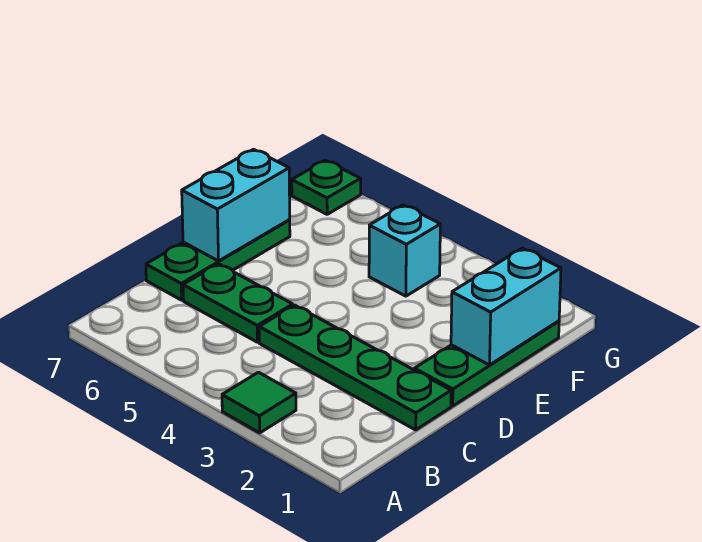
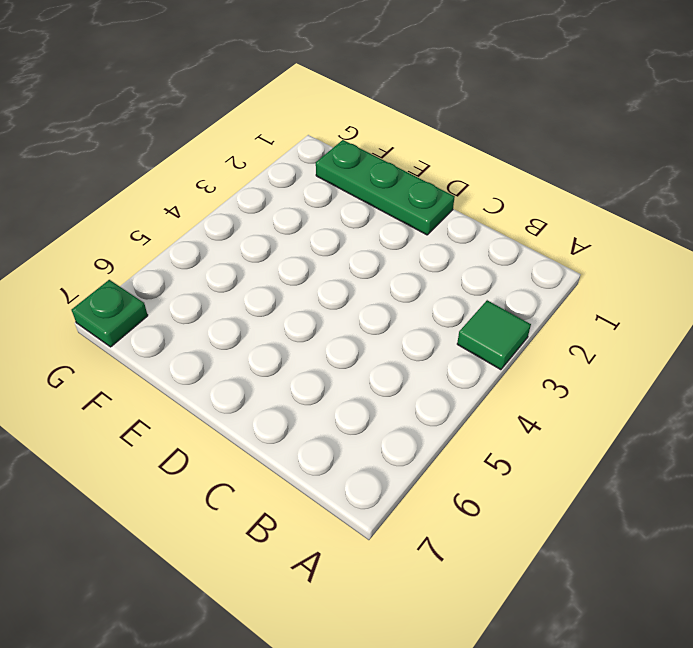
none -> green 1x4 plate [259,305,451,430]
none -> green 1x2 plate [183,264,293,342]

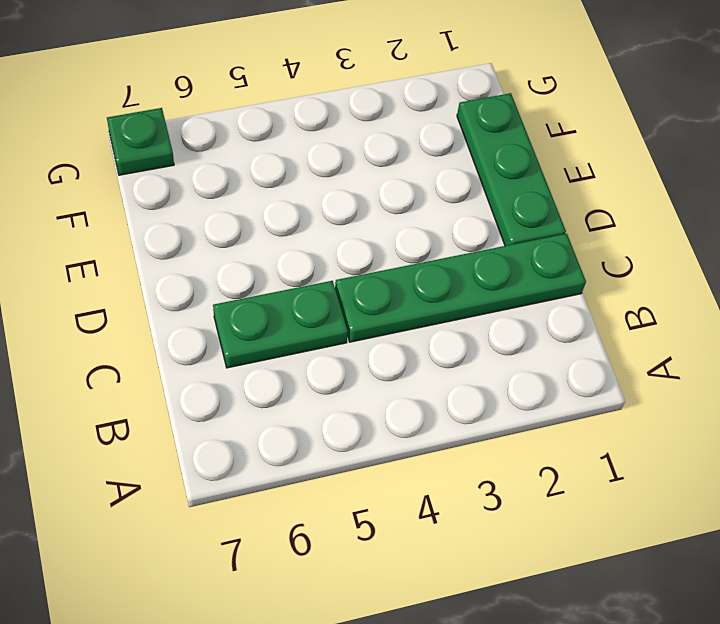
none -> green 1x1 tile [222,372,296,433]
none -> green 1x3 plate [146,220,290,300]

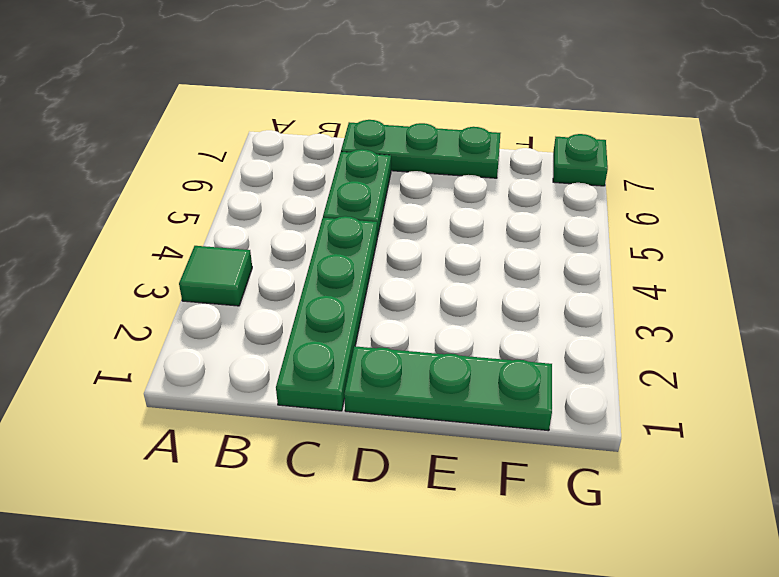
none -> cyan 1x1 brick [369,205,440,296]
none -> cyan 1x2 brick [182,149,290,261]

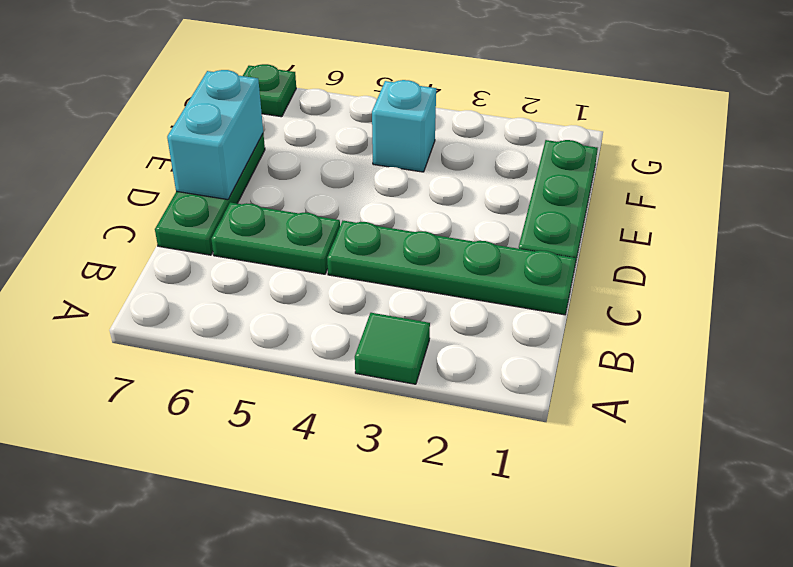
none -> cyan 1x2 brick [451,248,561,365]

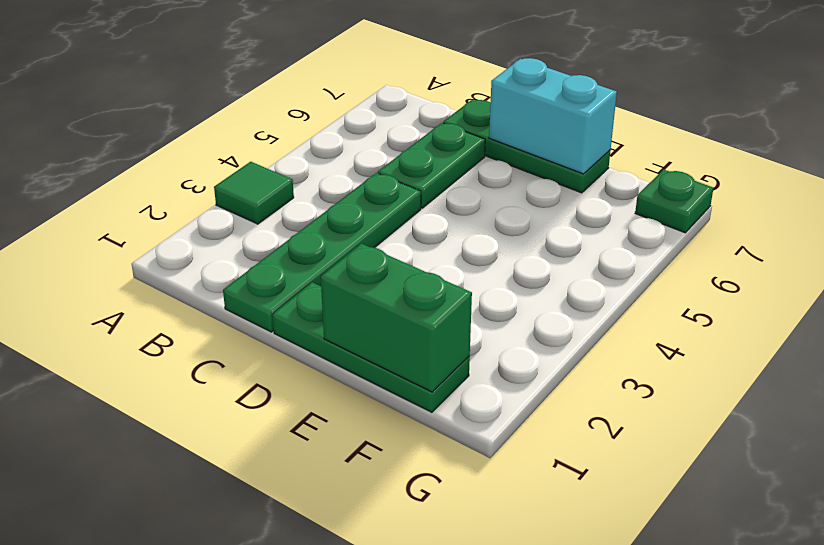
green 1x2 brick [321,243,472,392] -> cyan 1x2 brick [451,248,561,365]
none -> cyan 1x1 brick [369,205,440,296]

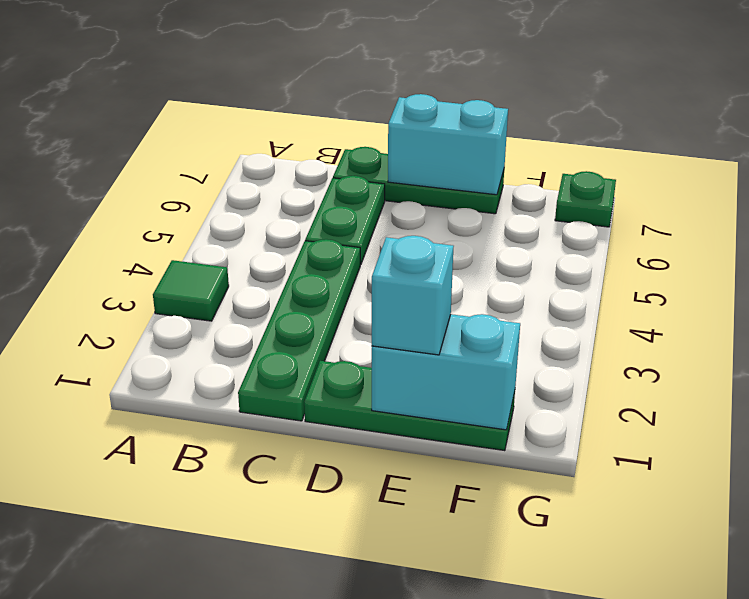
cyan 1x1 brick [372,236,454,355] -> cyan 1x1 brick moved to [369,205,440,296]

